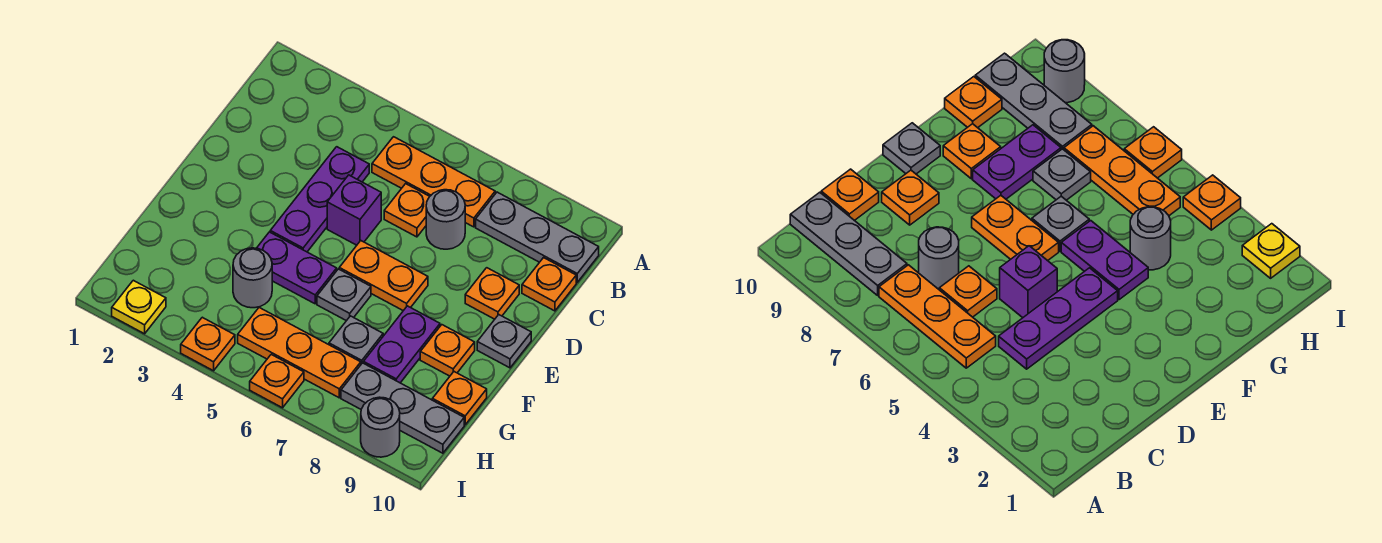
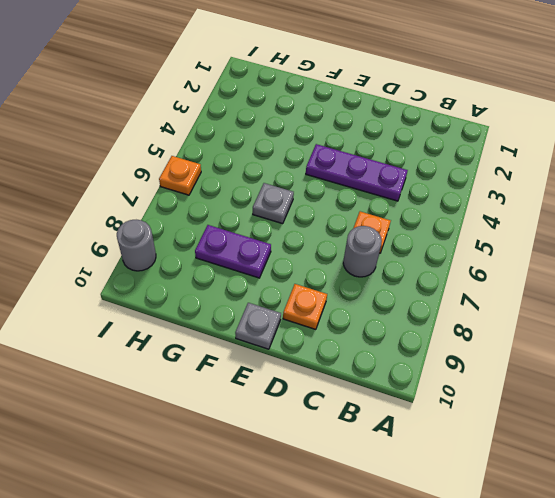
none -> orange 1x3 plate [372,137,495,227]
none -> grey 1x3 plate [476,192,599,282]
none -> orange 1x1 plate [522,258,576,311]

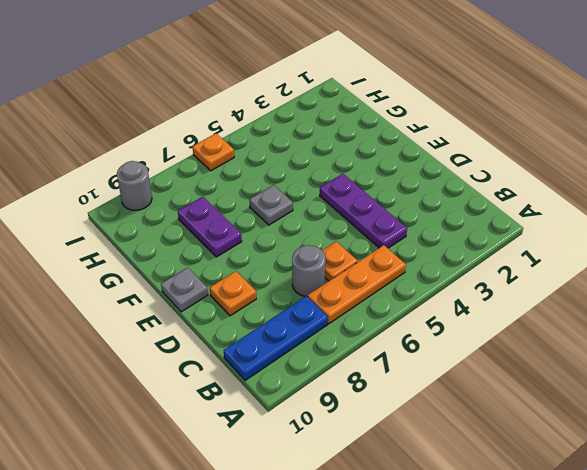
blue 1x3 plate [224,296,328,380] -> grey 1x3 plate [476,192,599,282]
none -> orange 1x1 plate [522,258,576,311]
none -> purple 1x1 brick [327,175,381,245]
none -> orange 1x2 plate [339,241,428,311]

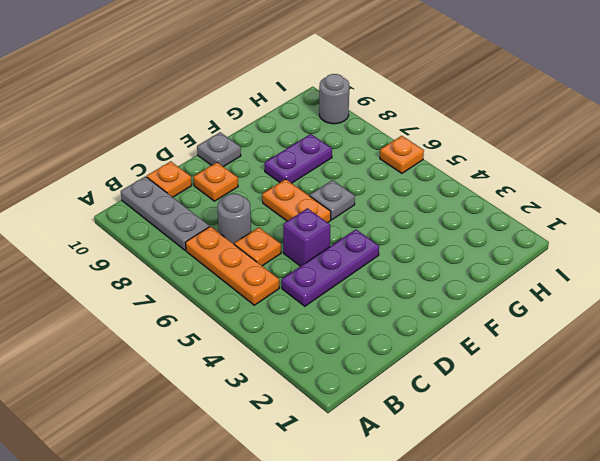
none -> purple 1x2 plate [257,232,337,304]
none -> orange 1x1 plate [420,325,475,376]
none -> grey 1x1 round brick [233,248,272,308]

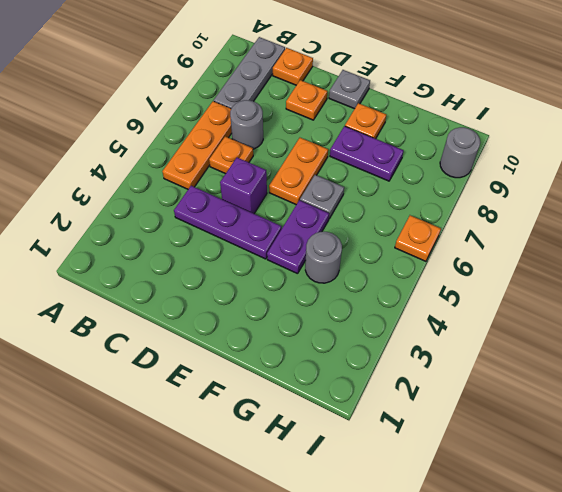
none -> grey 1x1 plate [329,316,383,364]
none -> orange 1x1 plate [432,372,487,425]
none -> orange 1x3 plate [238,308,361,398]

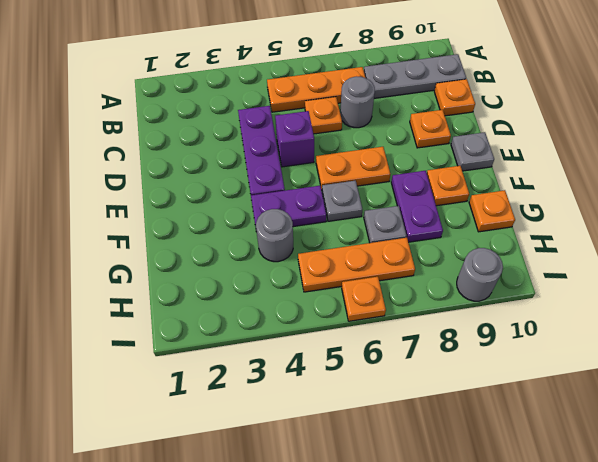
none -> grey 1x3 plate [341,363,464,453]
none -> yellow 1x1 plate [112,280,166,334]
none -> orange 1x1 plate [181,317,235,371]

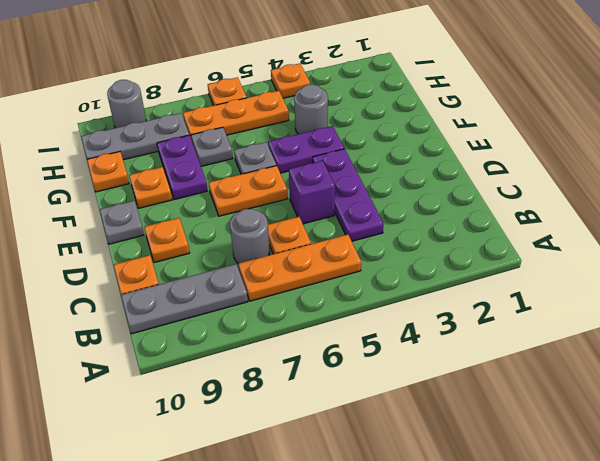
none -> yellow 1x1 plate [112,280,166,334]

